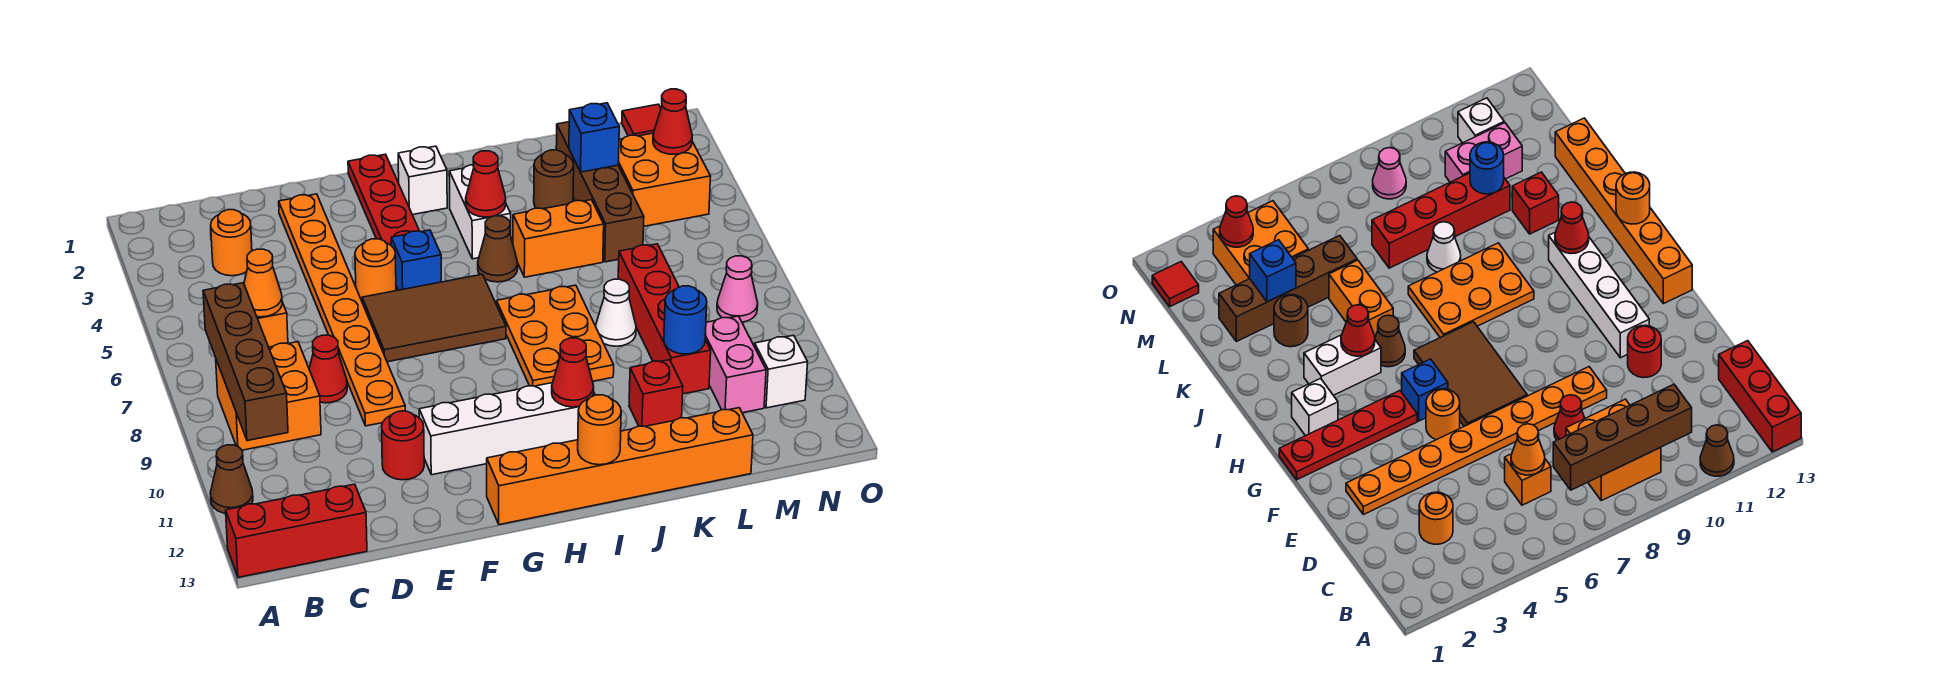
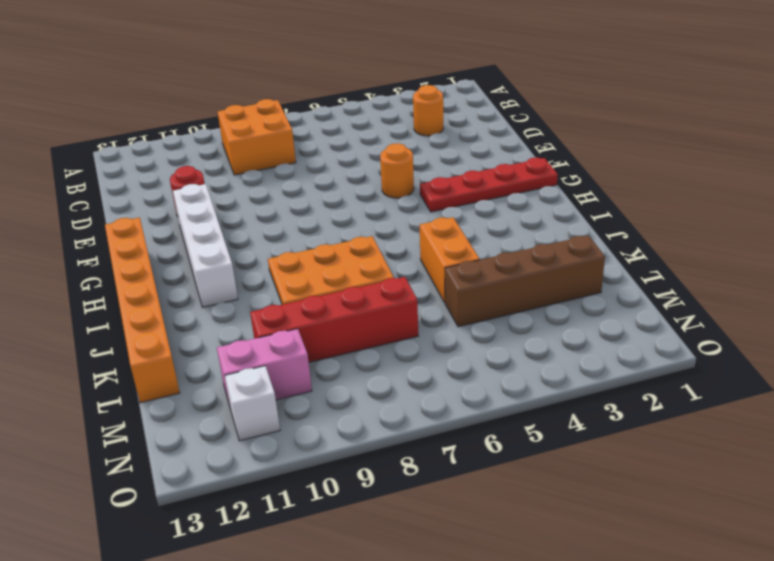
none -> brown 1x1 cone [210,445,253,514]
none -> red 1x3 brick [226,484,367,577]
none -> orange 1x1 brick [257,302,288,347]
none -> red 1x1 cone [309,335,347,403]

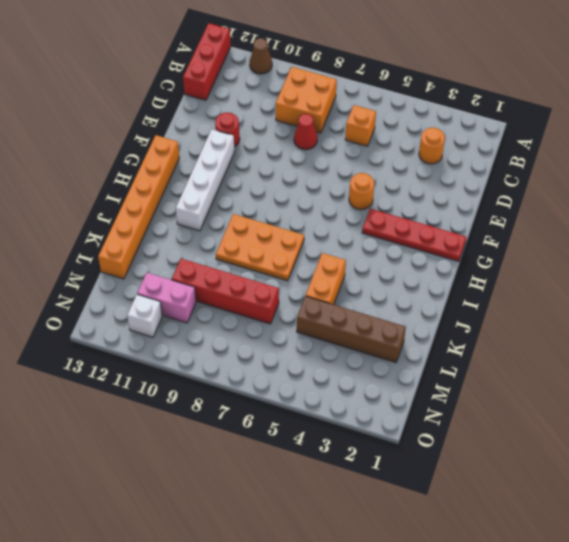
none -> orange 1x8 plate [279,194,405,426]
none -> brown 2x3 tile [362,274,506,362]
none -> blue 1x1 brick [391,230,441,290]
none -> white 1x1 brick [398,146,447,215]

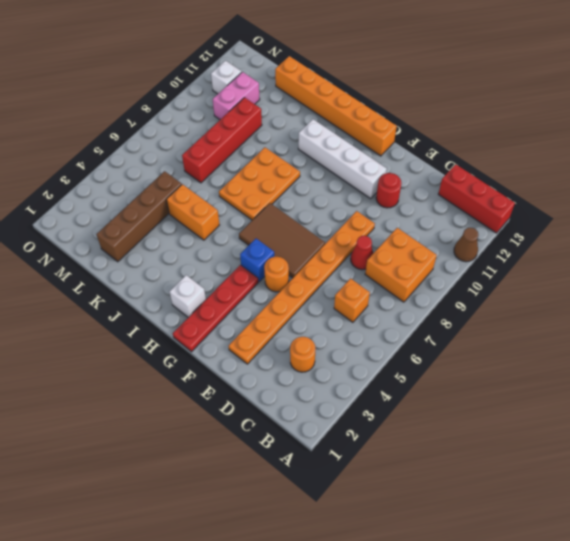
none -> white 1x2 brick [449,165,511,259]
none -> brown 1x1 cone [478,216,518,282]
none -> brown 1x1 round brick [534,150,574,209]
none -> white 1x1 cone [596,279,636,346]

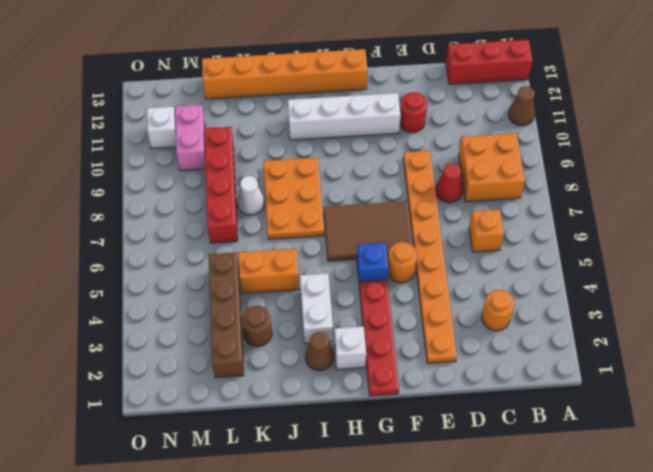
brown 1x1 cone [305,332,334,371] -> brown 1x1 cone moved to [478,216,518,282]
none -> red 1x1 brick [629,360,683,426]
none -> orange 2x2 brick [618,133,711,226]
none -> red 1x1 tile [622,104,661,136]
none -> pink 1x1 cone [717,256,758,322]

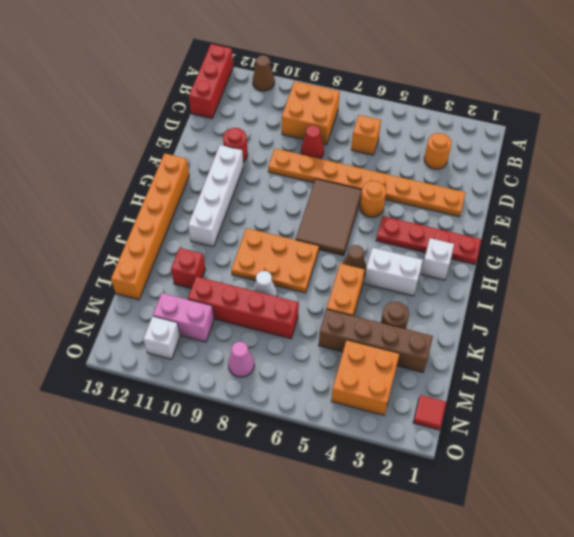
none -> blue 1x1 brick [391,230,441,290]
none -> brown 1x4 brick [203,283,288,441]
none -> orange 1x1 cone [244,249,282,317]
none -> red 1x1 cone [466,151,506,217]

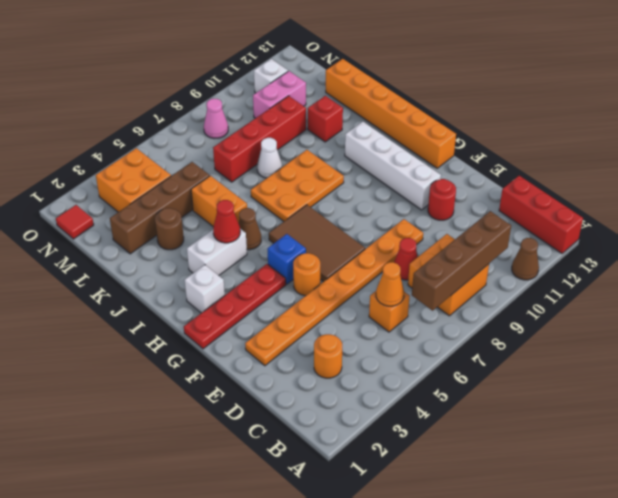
none -> red 1x1 cone [552,338,594,407]
none -> orange 1x1 round brick [578,395,621,465]
none -> blue 1x1 brick [569,103,619,172]
none -> blue 1x1 round brick [664,286,707,354]

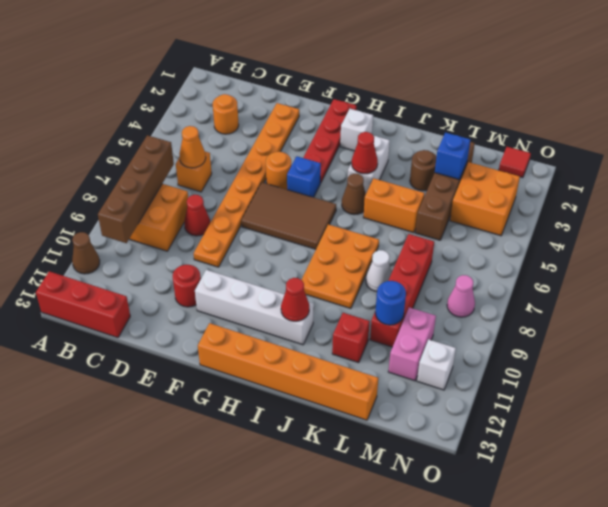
none -> orange 1x1 round brick [578,395,621,465]
none -> red 1x1 cone [653,89,692,154]

